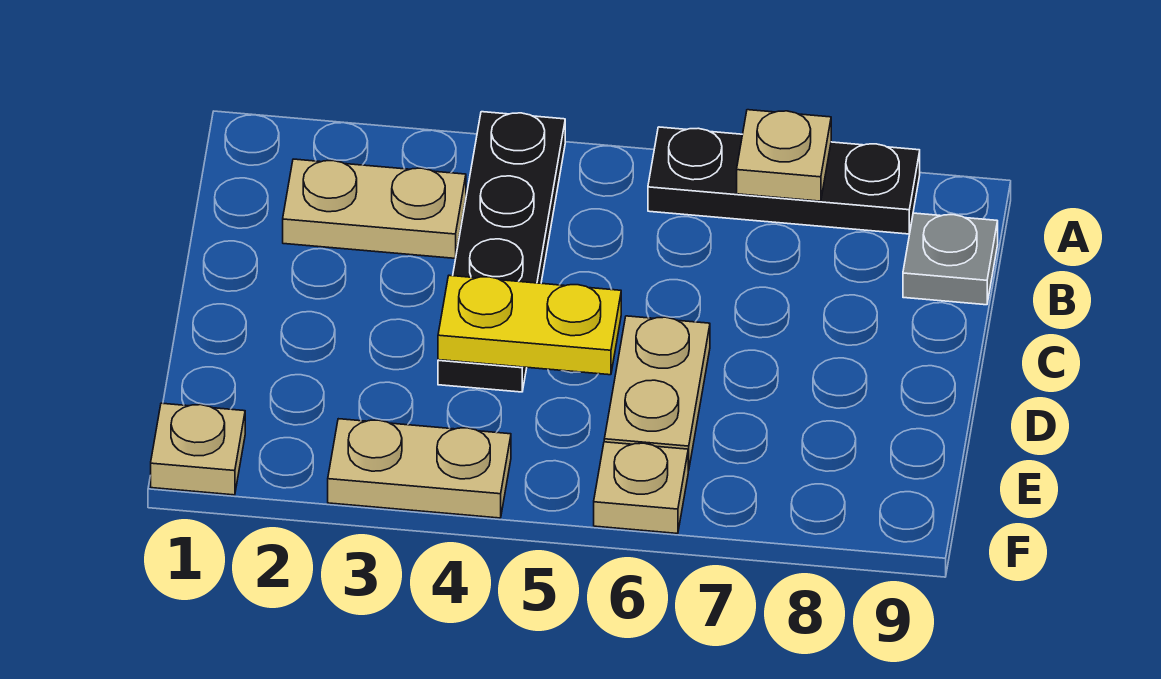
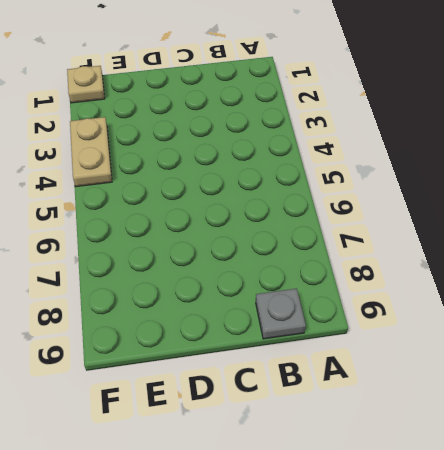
none -> black 1x4 plate [438,112,565,392]
none -> black 1x3 plate [648,127,920,234]

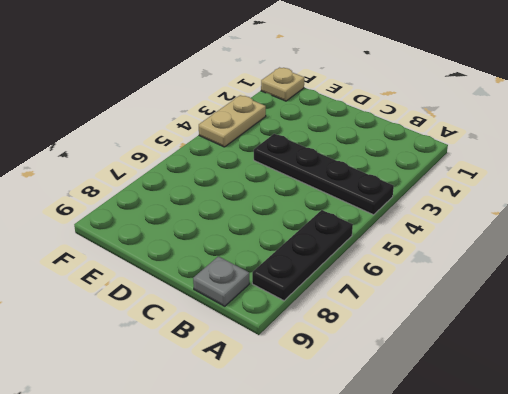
none -> tan 1x2 plate [283,159,466,259]
none -> tan 1x2 plate [604,316,710,470]

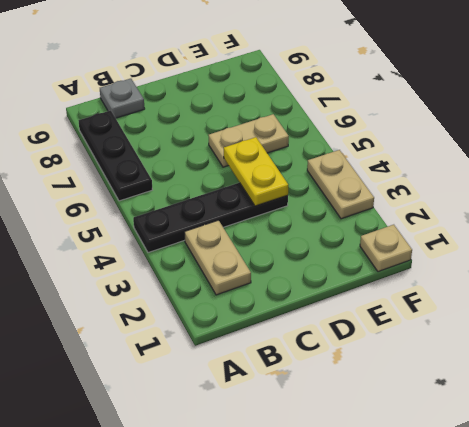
none -> tan 1x1 plate [594,442,688,534]
none -> tan 1x1 plate [737,110,831,201]

